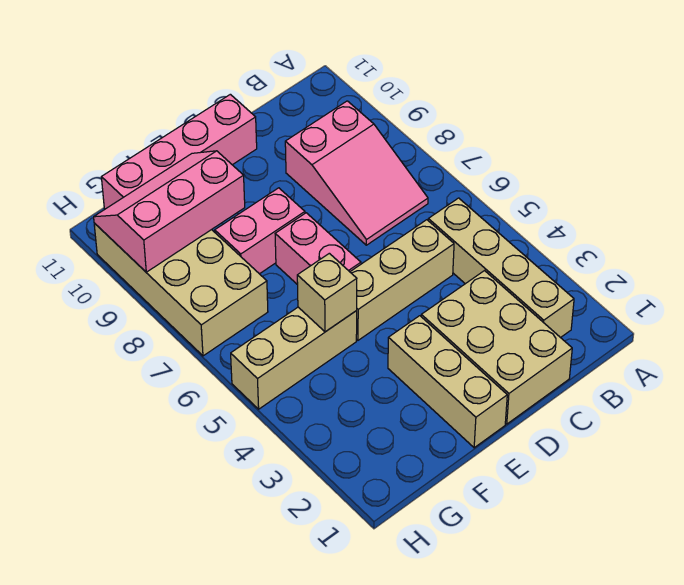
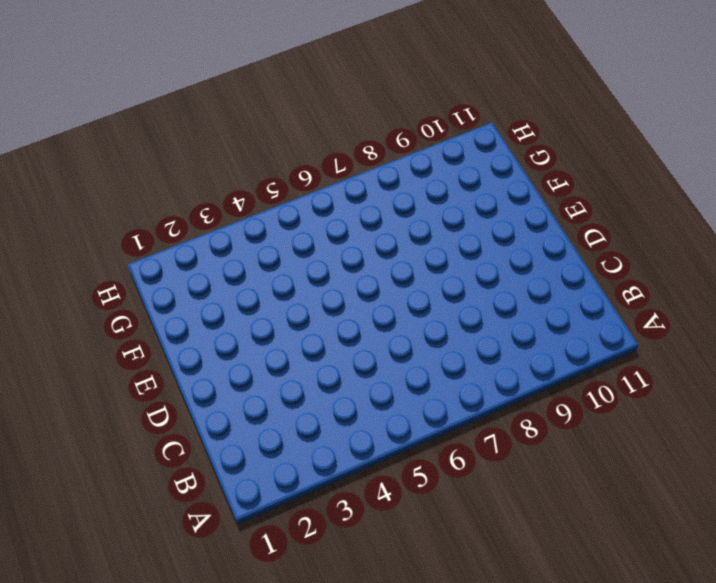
none -> tan 1x4 brick [428,198,574,338]
none -> pink 2x3 slope [285,101,428,245]
none -> tan 2x3 brick [421,271,572,424]

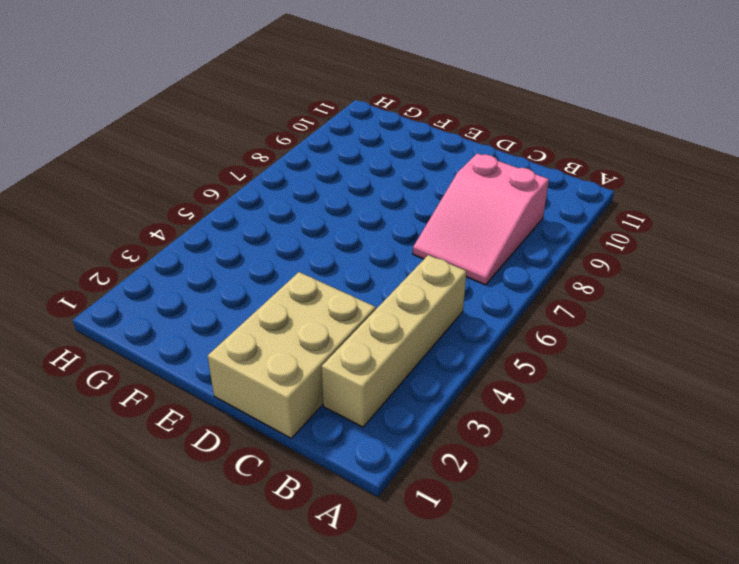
none -> tan 1x3 brick [350,220,454,340]
none -> pink 1x4 brick [101,94,257,209]
none -> tan 1x3 brick [388,316,507,448]

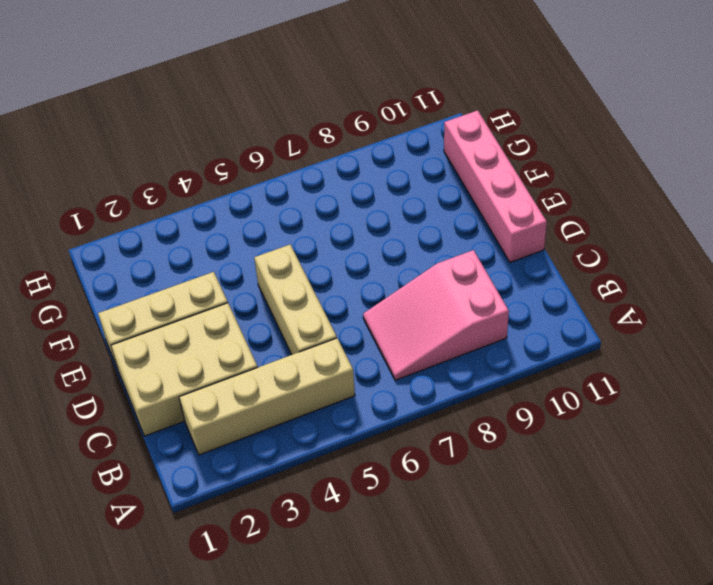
none -> pink 1x2 brick [275,213,361,285]
none -> pink 1x2 brick [215,188,305,274]
none -> tan 1x3 brick [231,307,357,409]

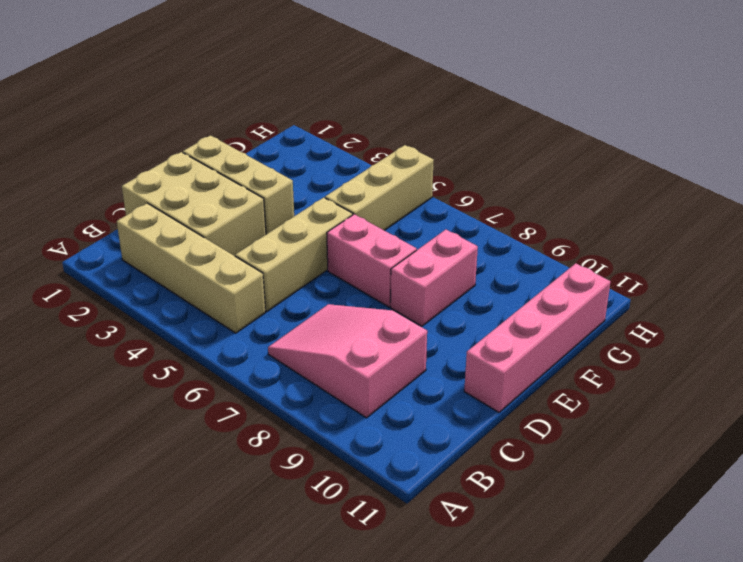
none -> tan 2x4 brick [94,223,268,356]
none -> tan 1x1 brick [297,253,357,332]
none -> pink 2x3 slope [94,151,245,272]

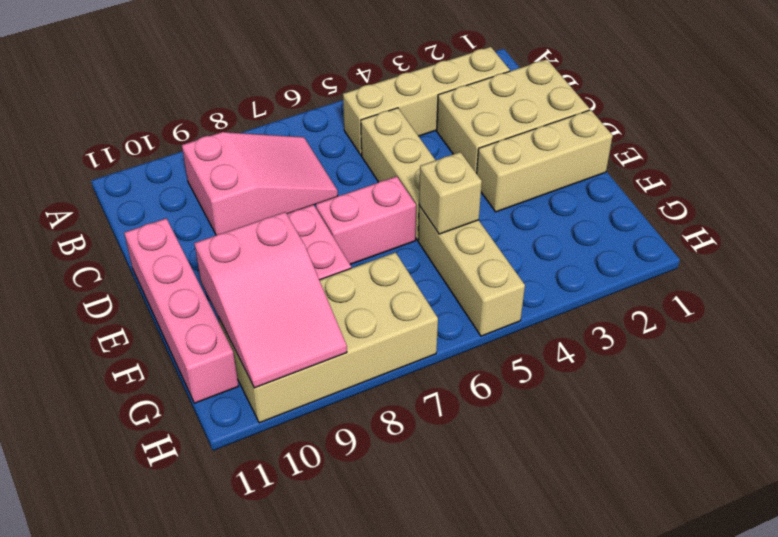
pink 2x3 slope [194,212,347,388] -> pink 2x3 slope turned to [94,151,245,272]

